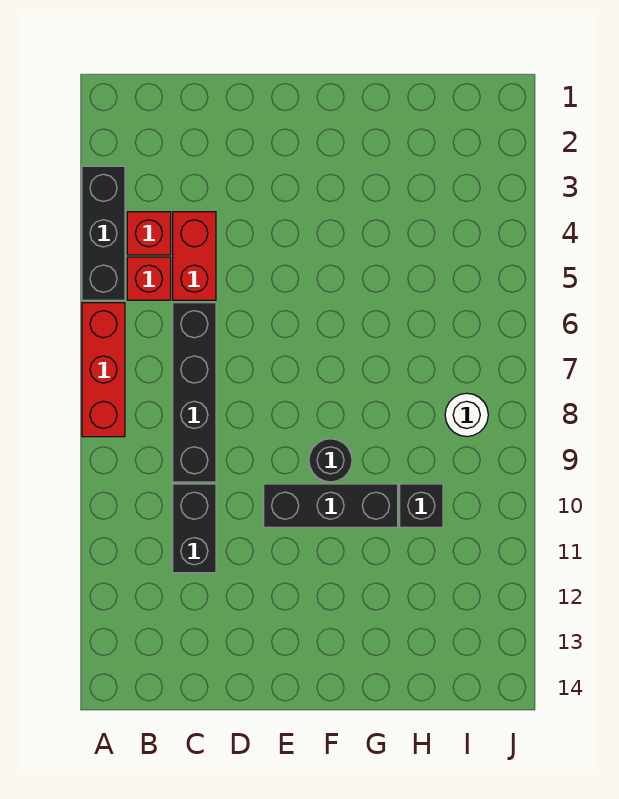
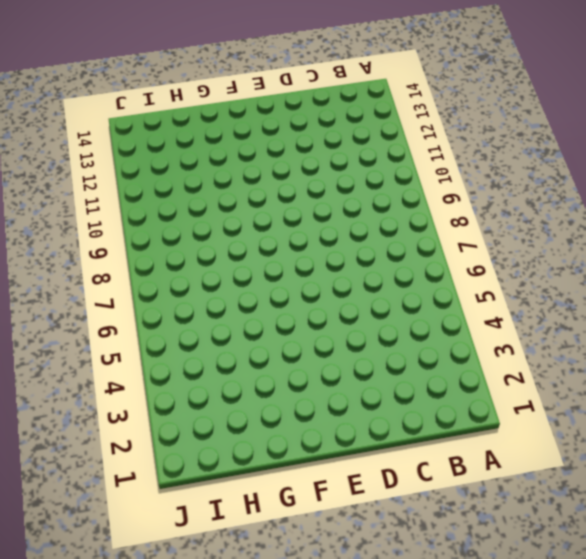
none -> black 1x3 brick [82,166,125,300]
none -> red 1x3 brick [82,303,125,437]

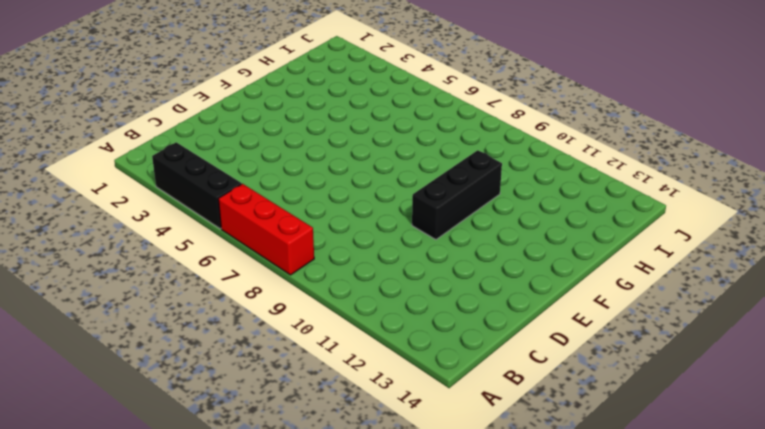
none -> red 1x1 brick [127,212,171,255]
none -> red 1x1 brick [127,257,171,300]

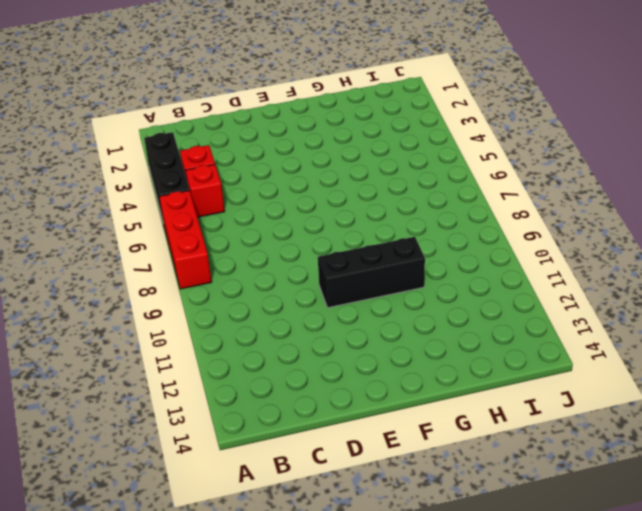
none -> red 1x2 brick [173,212,216,300]
none -> black 1x4 brick [173,303,216,482]

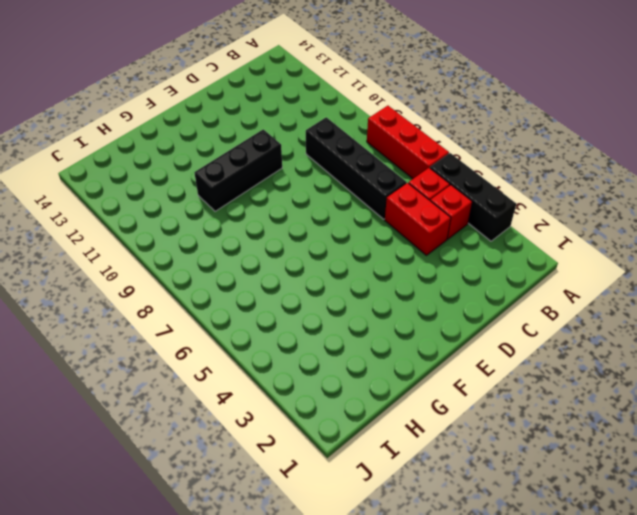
none -> black 1x2 brick [173,484,216,573]
none -> black 1x1 round brick [309,439,352,482]

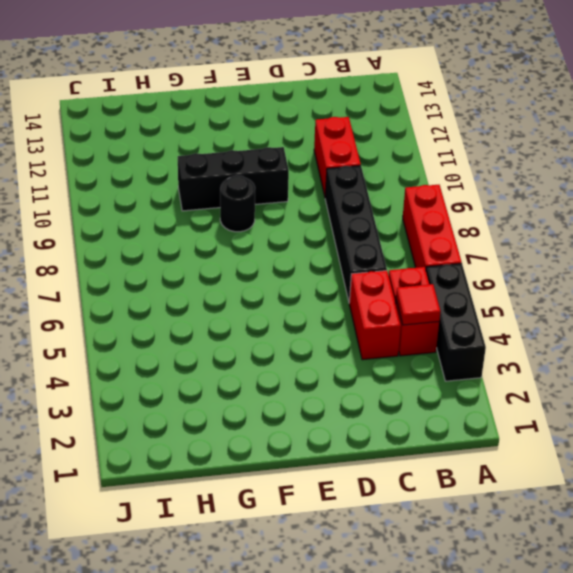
red 1x1 tile [396,284,440,325] -> none
red 1x2 brick [314,117,361,196] -> black 1x2 brick [173,484,216,573]
none -> black 1x1 brick [400,484,443,527]
none -> white 1x1 round brick [445,393,488,437]

